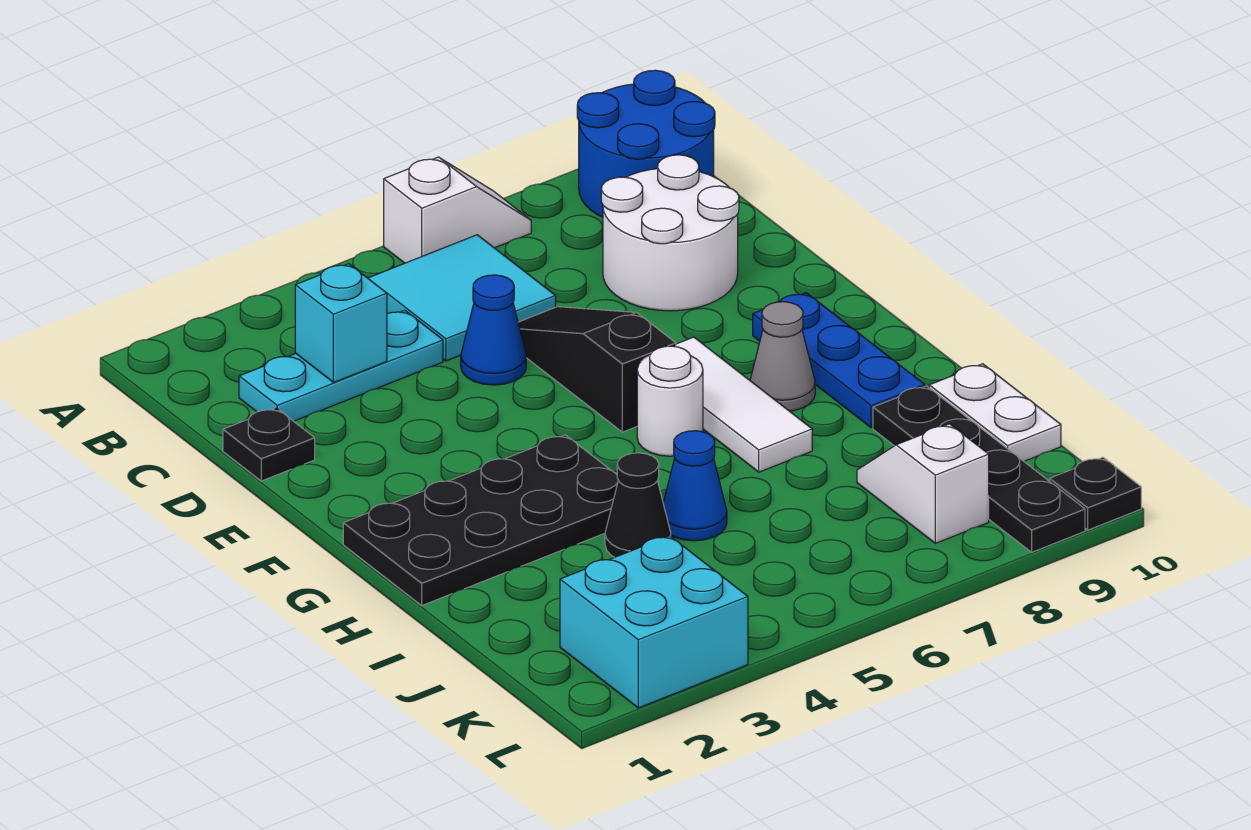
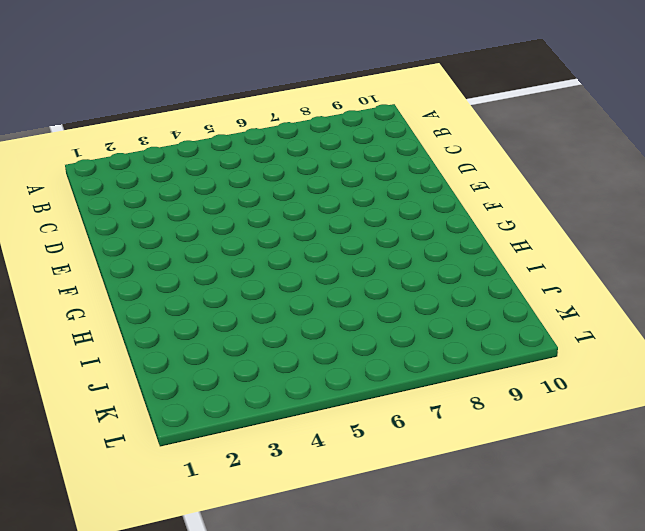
none -> white 1x2 slope [384,157,531,263]
none -> blue 2x2 round brick [577,70,715,217]
none -> cyan 2x2 tile [368,235,556,361]

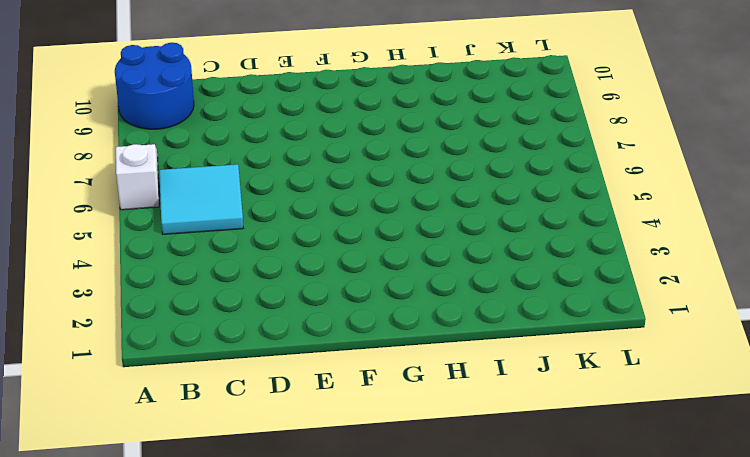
none -> cyan 1x3 plate [239,310,443,421]
none -> white 2x2 round brick [601,155,739,311]
none -> black 1x1 plate [223,408,315,481]

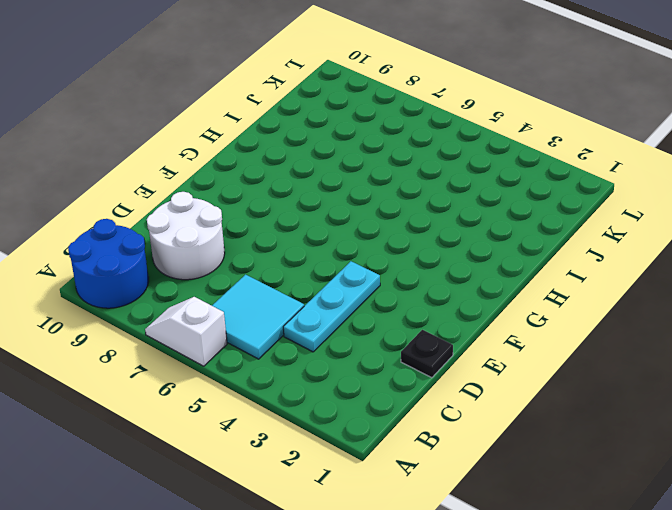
cyan 1x3 plate [283,261,380,352] -> cyan 1x3 plate turned to [239,310,443,421]
none -> blue 1x1 cone [461,275,526,385]
none -> black 1x3 slope [518,307,676,432]
none -> white 1x3 tile [676,337,812,472]

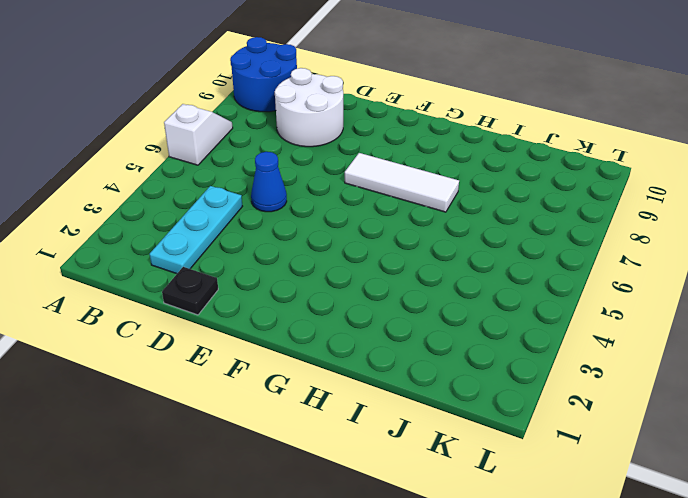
none -> cyan 2x2 tile [368,235,556,361]
none -> black 1x3 slope [518,307,676,432]
none -> blue 1x3 plate [753,293,925,428]

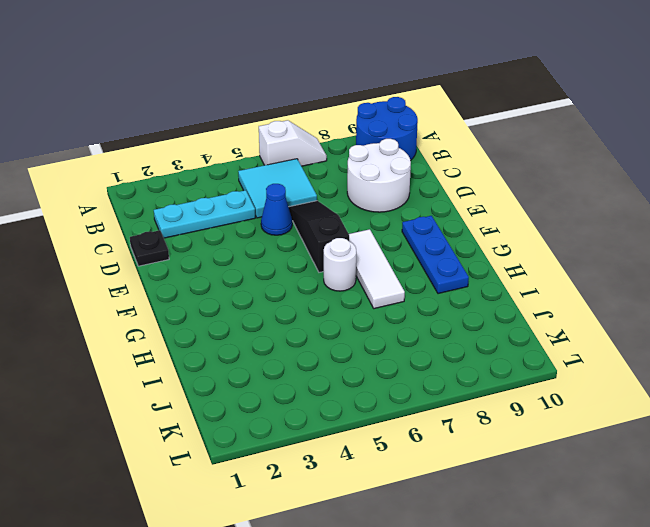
none -> black 2x4 plate [343,435,618,605]
none -> grey 1x1 cone [750,302,815,411]
none -> black 1x1 cone [605,453,671,557]

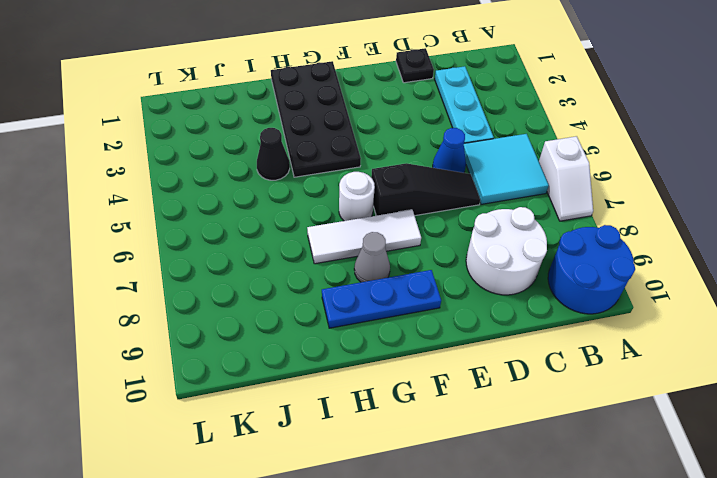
none -> blue 1x1 cone [663,431,727,541]
none -> black 1x4 plate [873,386,1085,552]
none -> white 1x2 plate [929,364,1061,461]

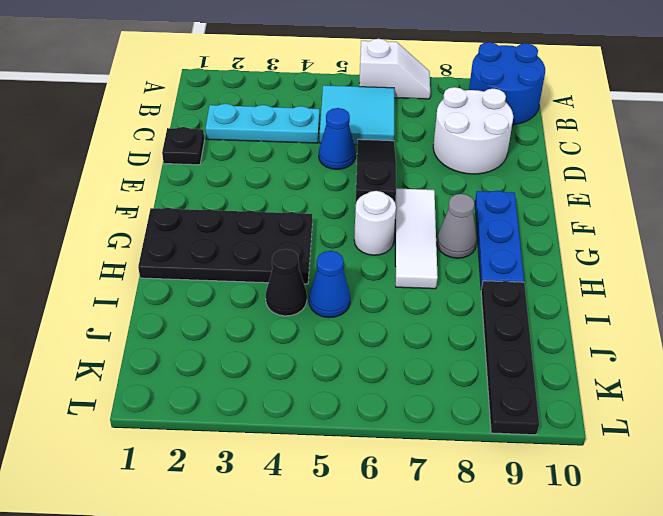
none -> white 1x2 plate [929,364,1061,461]
none -> white 1x2 slope [857,424,989,543]
none -> cyan 2x2 brick [560,536,748,708]

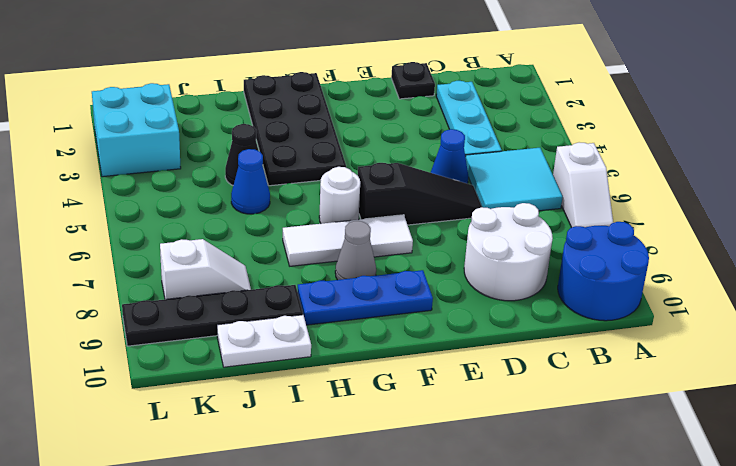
none -> black 1x1 plate [1050,457,1141,530]
none -> cyan 1x1 brick [295,264,387,382]

